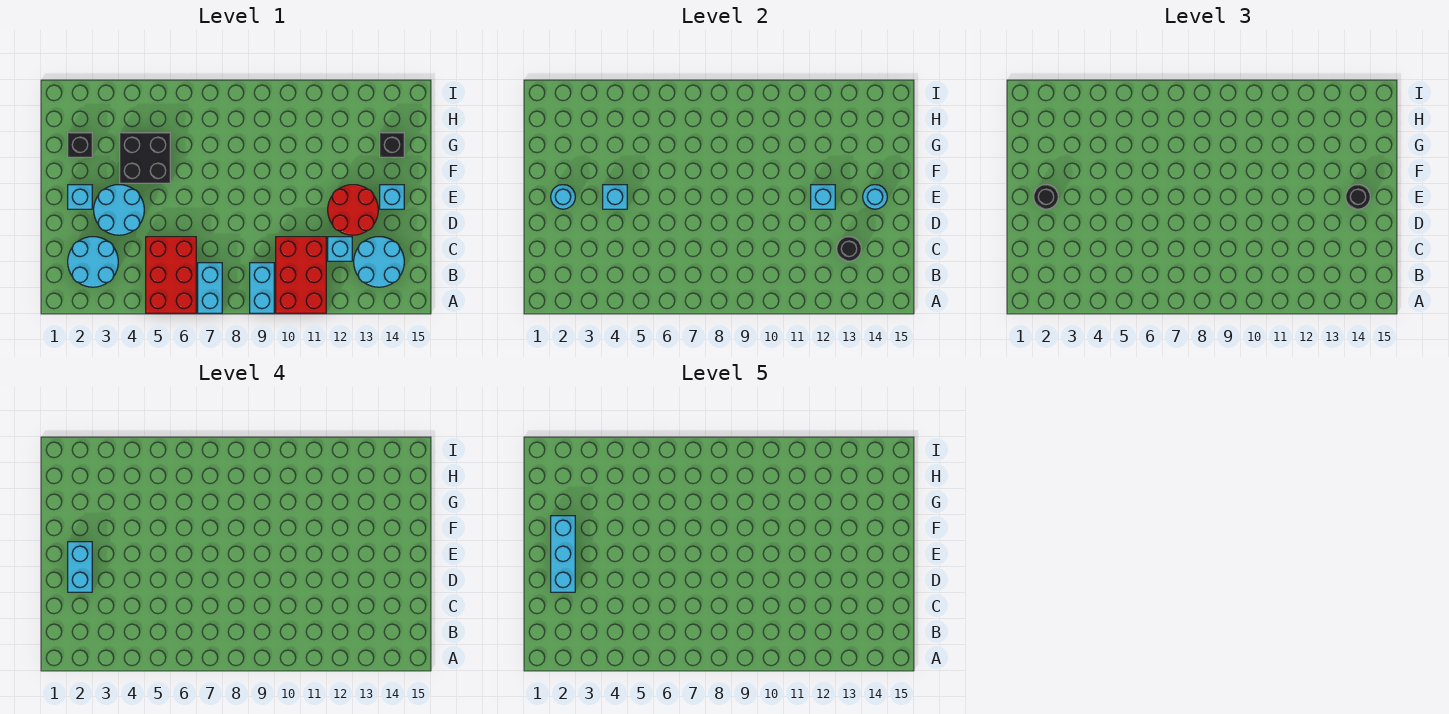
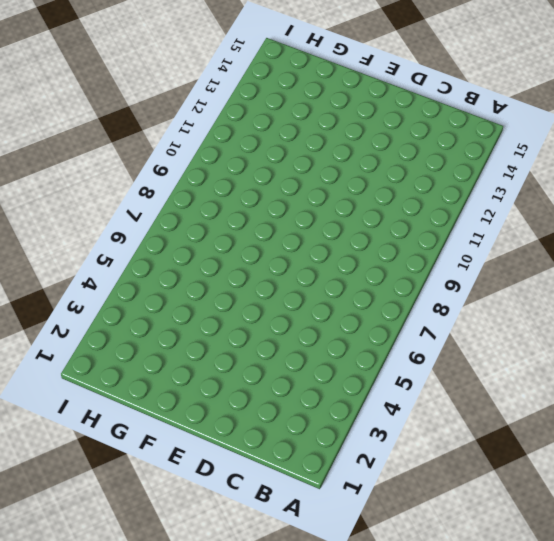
none -> red 2x3 brick [146,237,196,313]
none -> cyan 1x2 brick [198,263,222,313]
none -> cyan 1x2 brick [250,263,274,313]

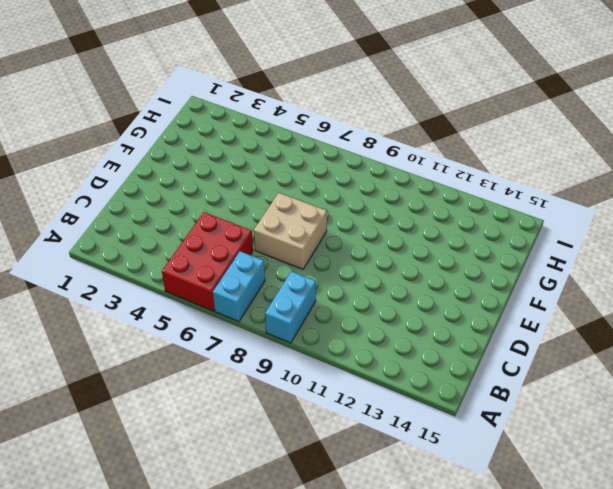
tan 2x2 brick [254,193,327,269] -> none
none -> red 2x3 brick [276,237,326,313]
none -> cyan 2x2 round brick [68,237,118,287]
none -> cyan 2x2 round brick [354,237,404,287]

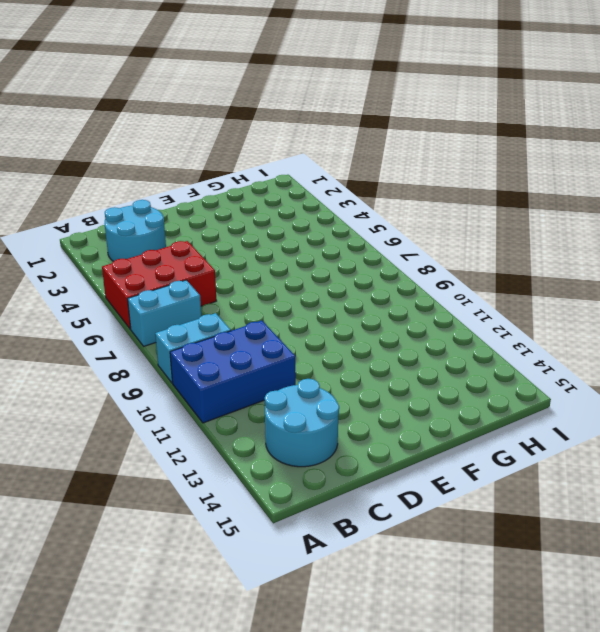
blue 2x3 brick [170,321,296,423] -> red 2x3 brick [276,237,326,313]
none -> cyan 1x1 brick [328,237,352,261]
none -> cyan 2x2 round brick [94,185,144,235]
none -> red 2x2 round brick [328,185,378,235]

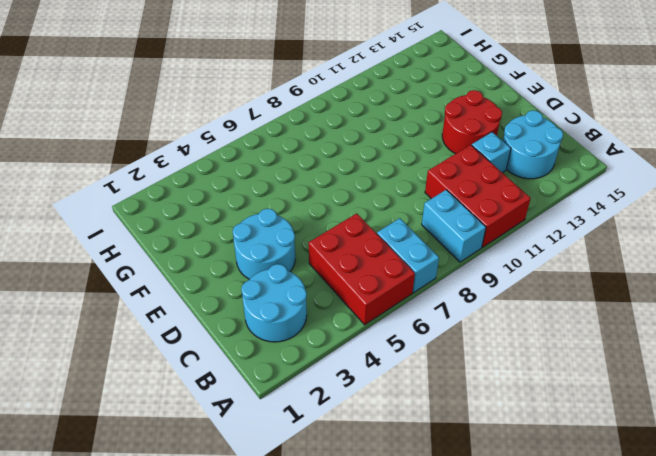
none -> cyan 1x1 brick [68,185,92,209]
none -> cyan 1x1 brick [380,185,404,209]
none -> black 2x2 brick [120,133,170,183]

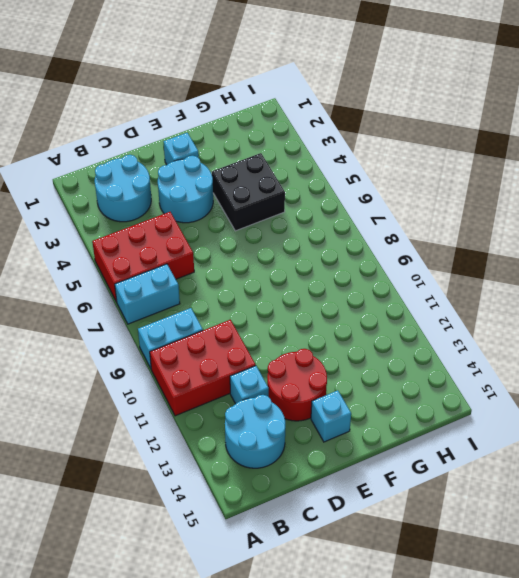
none -> black 1x1 brick [68,133,92,157]
none -> black 1x1 brick [380,133,404,157]
none -> black 1x1 round brick [837,237,861,261]

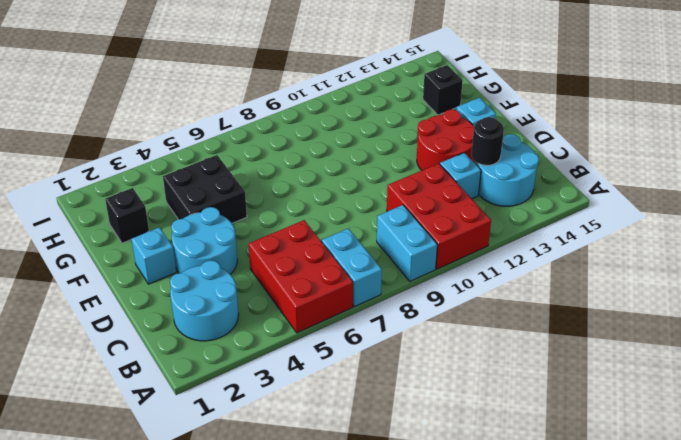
none -> cyan 1x1 round brick [551,185,575,209]
none -> cyan 1x1 brick [603,185,627,209]
none -> cyan 1x1 brick [811,185,835,209]

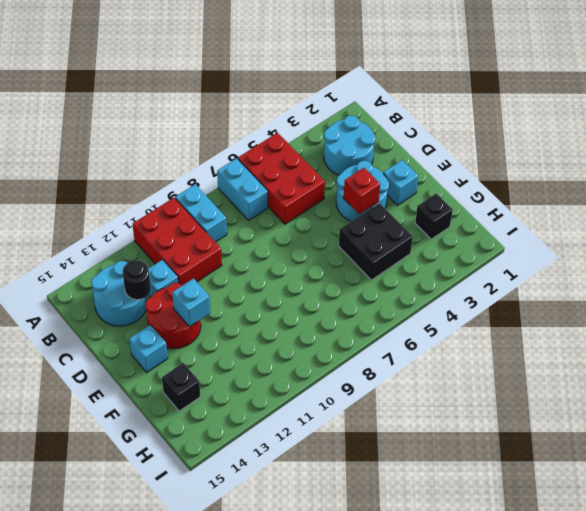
red 1x1 brick [343,168,380,214] -> cyan 1x1 brick [603,185,627,209]
none -> cyan 1x1 round brick [551,185,575,209]
none -> cyan 1x1 round brick [863,185,887,209]
none -> black 1x1 round brick [1034,185,1058,209]

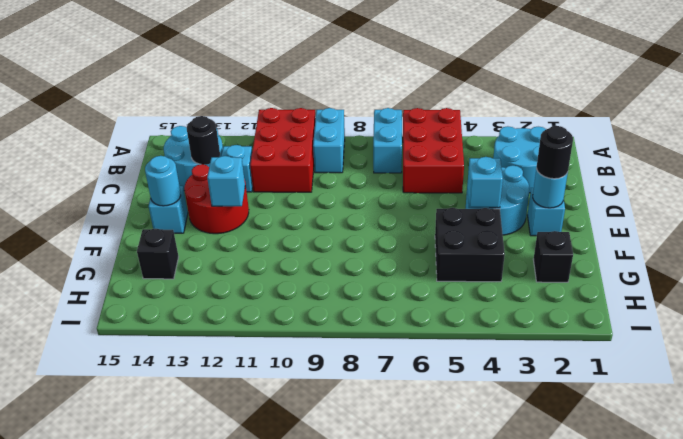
none -> black 1x1 round brick [1346,185,1370,209]
none -> cyan 1x2 brick [68,542,92,592]
none -> cyan 1x3 brick [551,516,575,592]

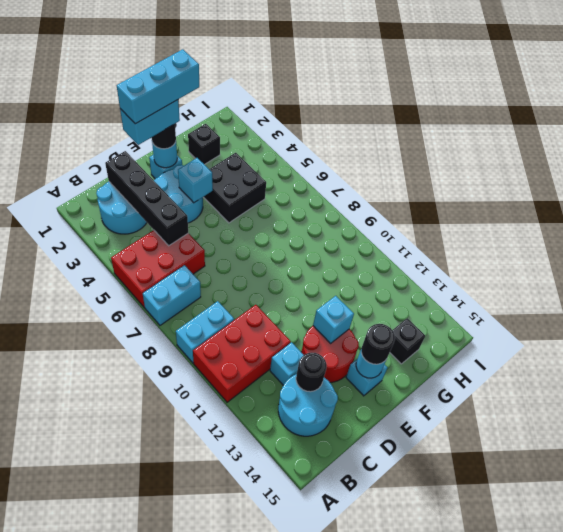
black 1x4 brick [105,151,188,246] -> none

